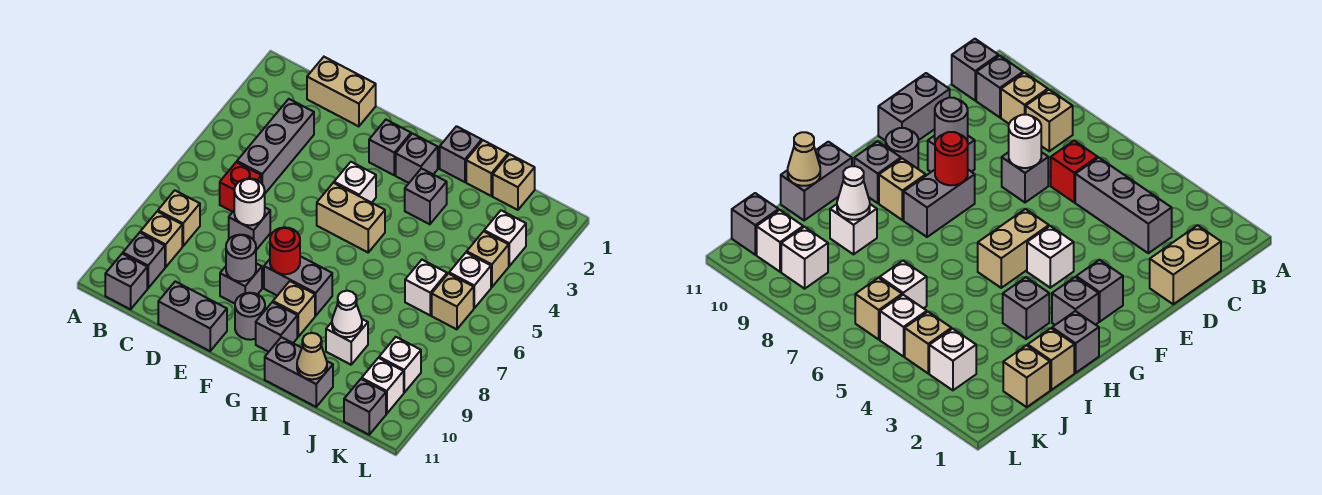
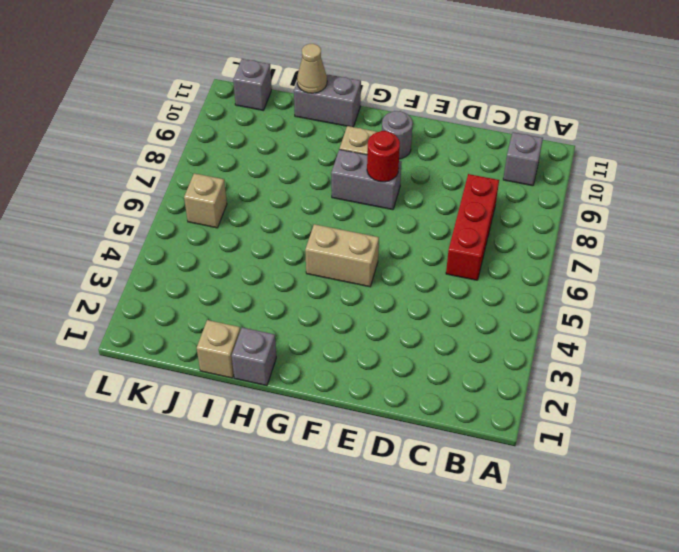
red 1x3 brick [446,174,499,280] -> red 1x1 brick [220,162,261,212]
none -> tan 1x1 brick [158,190,200,246]
none -> tan 1x1 brick [140,211,182,267]
none -> grey 1x1 brick [105,254,147,309]
none -> tan 1x2 brick [307,57,376,126]

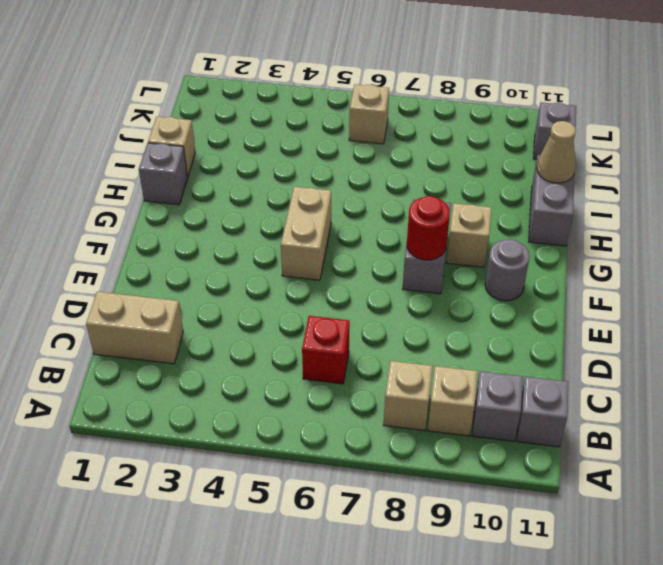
tan 1x2 brick [86,292,183,364] -> tan 1x2 brick turned to [307,57,376,126]
none -> grey 1x3 brick [237,99,314,193]
none -> grey 1x1 brick [229,208,270,250]
none -> grey 1x2 brick [158,281,227,351]
none -> grey 1x1 brick [220,263,262,304]

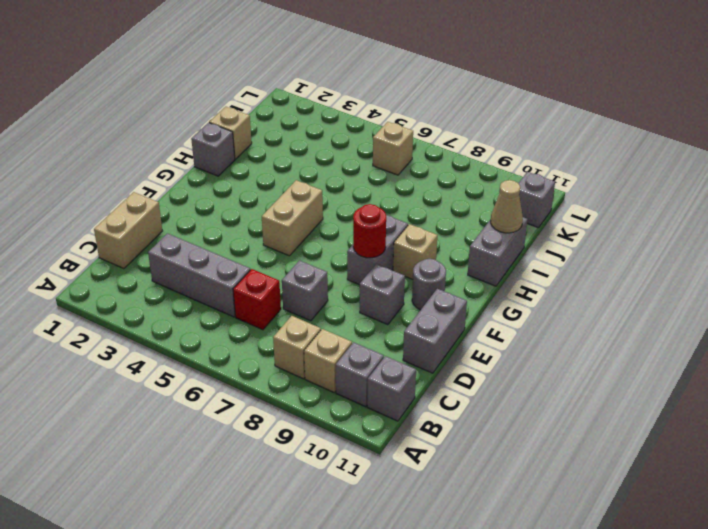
none -> grey 1x1 brick [369,120,411,175]
none -> white 1x1 brick [334,162,376,203]
none -> grey 1x1 brick [396,134,438,183]
none -> grey 1x1 brick [256,302,297,352]

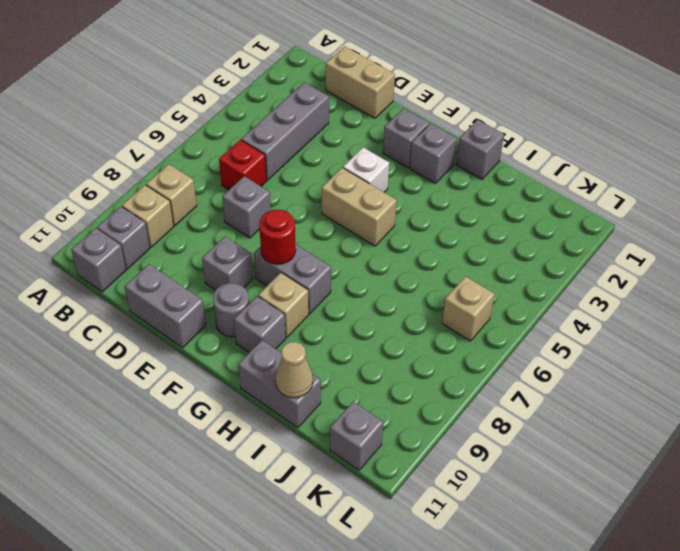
none -> grey 1x1 brick [405,169,447,224]
none -> tan 1x1 brick [466,140,508,196]
none -> white 1x1 brick [326,319,368,365]
none -> tan 1x1 brick [493,154,535,210]

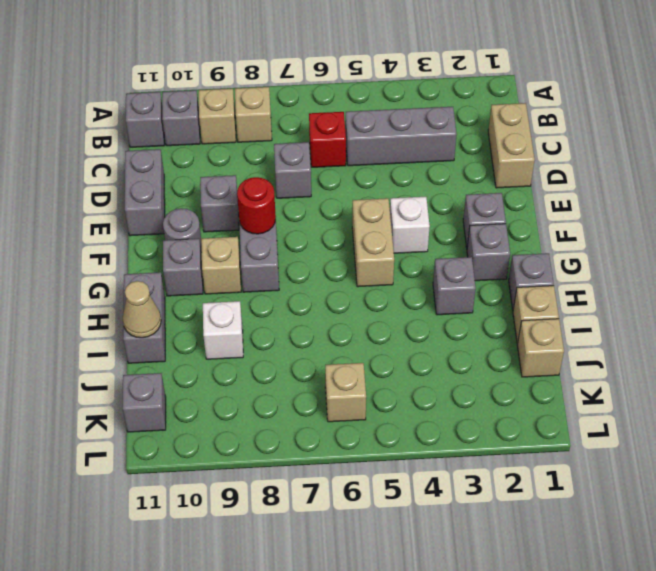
none -> white 1x1 brick [405,260,447,315]
none -> white 1x1 brick [484,210,526,266]
none -> tan 1x1 brick [467,231,509,287]
none -> white 1x1 brick [449,252,491,308]

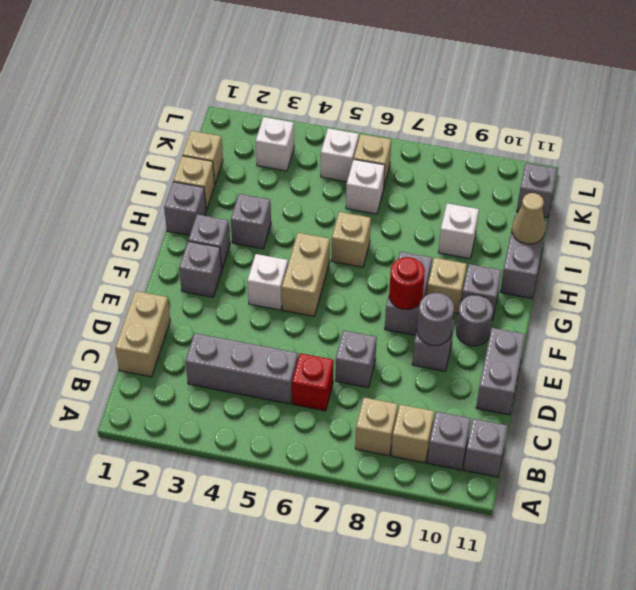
tan 1x1 brick [331,212,371,267] -> tan 1x1 brick moved to [467,231,509,287]
none -> white 1x1 brick [379,337,421,392]
none -> white 1x1 brick [362,358,404,414]
none -> white 1x1 round brick [234,179,265,225]
none -> white 1x1 cone [332,291,362,337]

